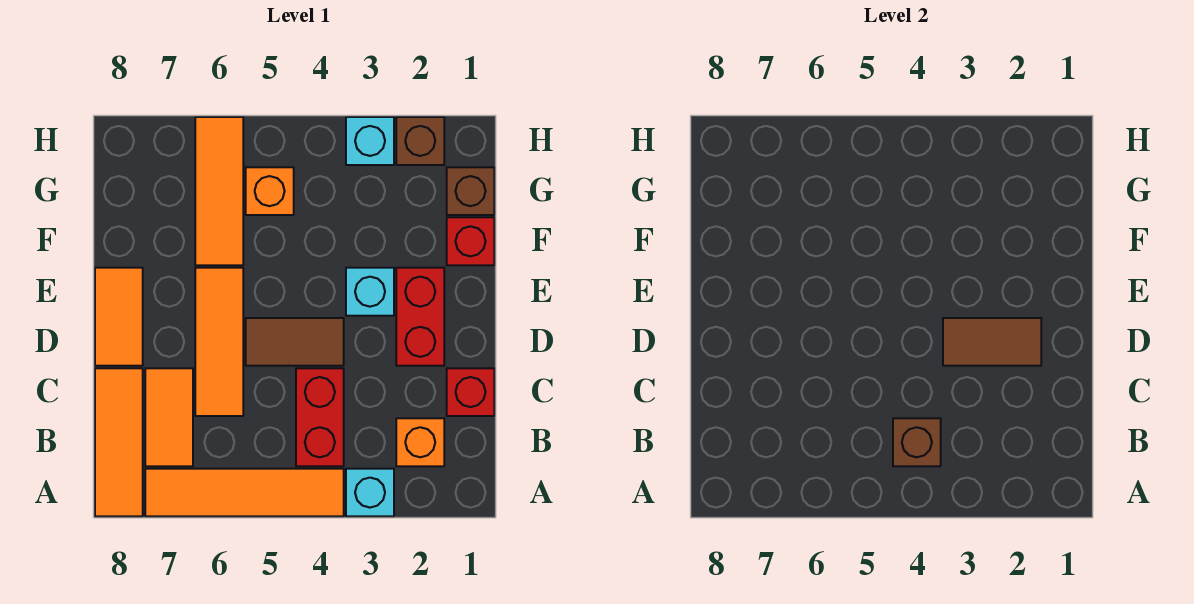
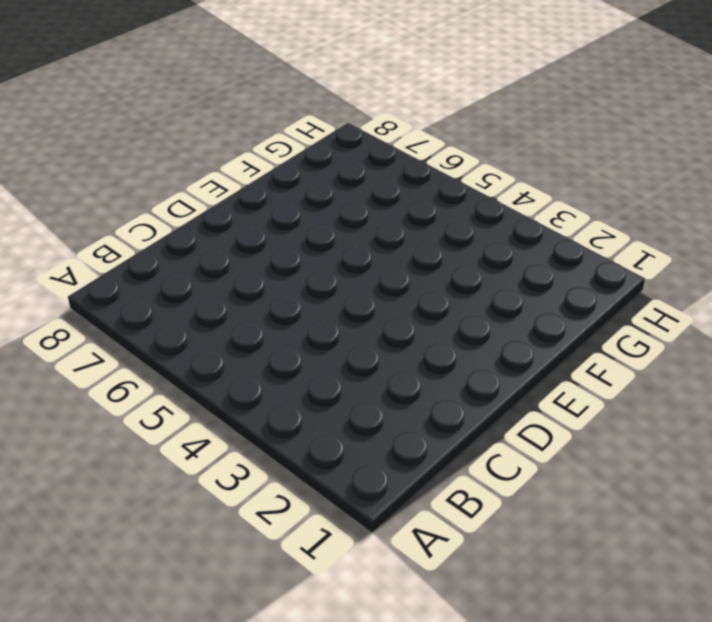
none -> cyan 1x1 brick [346,469,394,516]
none -> orange 1x4 tile [145,469,344,516]
none -> orange 1x3 tile [95,368,143,516]

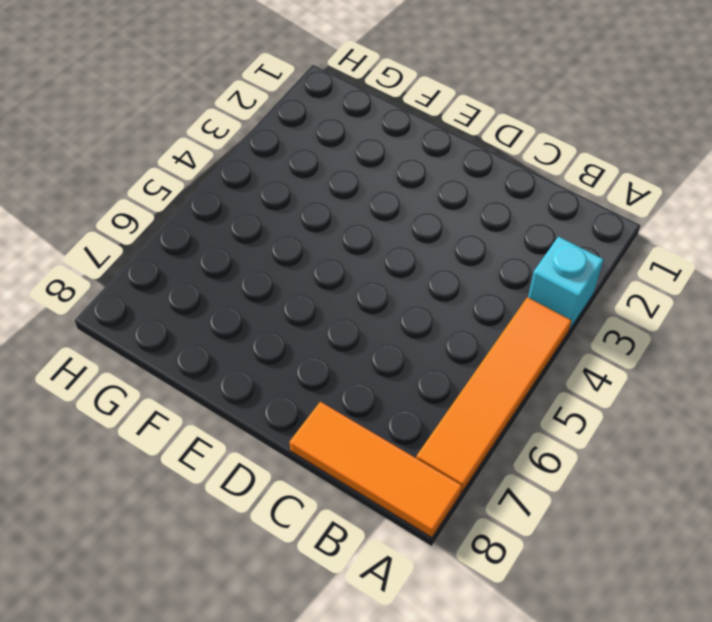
none -> orange 1x1 brick [396,418,444,466]
none -> red 1x2 brick [296,368,344,466]
none -> orange 1x2 tile [145,368,193,466]

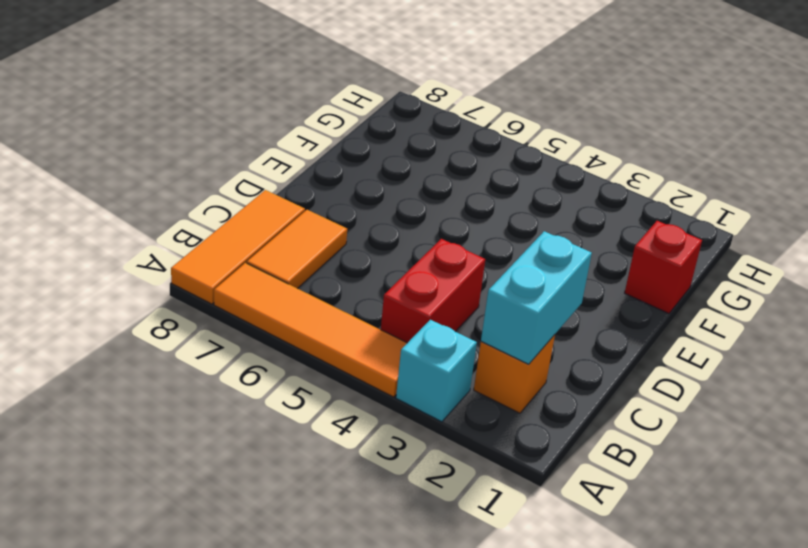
cyan 1x2 brick [481,231,592,364] -> none
none -> red 1x1 brick [447,368,494,416]
none -> orange 1x3 tile [195,268,243,416]
none -> red 1x2 brick [396,268,444,366]

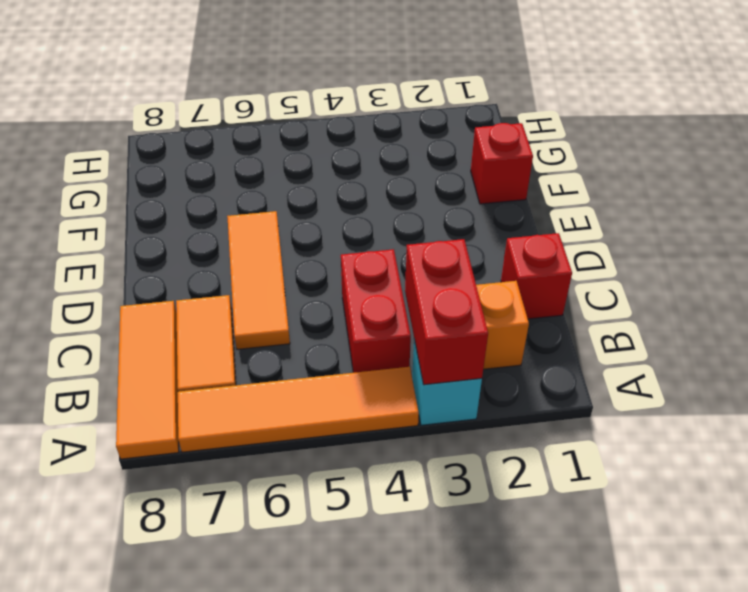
red 1x2 brick [405,239,488,385] -> red 1x2 brick moved to [396,268,444,366]
none -> brown 1x2 tile [246,318,344,366]
none -> orange 1x2 tile [95,268,143,366]
none -> cyan 1x1 brick [346,268,394,316]

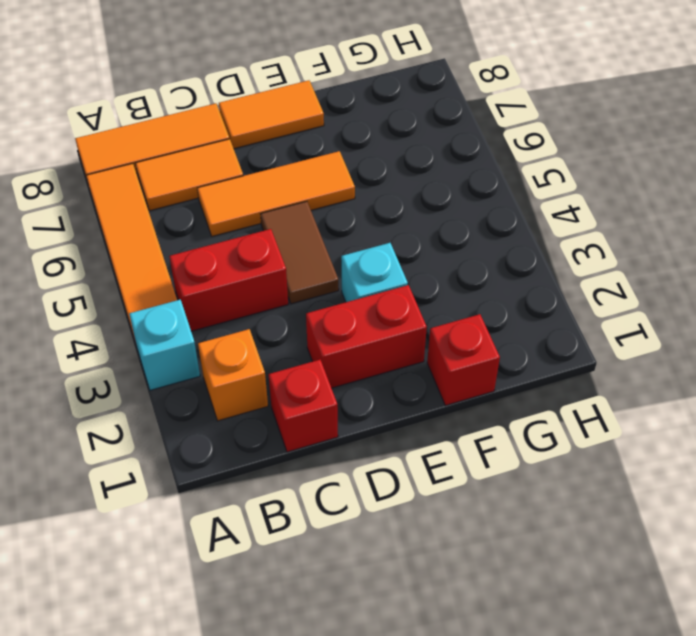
none -> orange 1x3 tile [195,117,243,265]
none -> brown 1x1 brick [447,167,494,215]
none -> orange 1x1 brick [246,167,294,215]

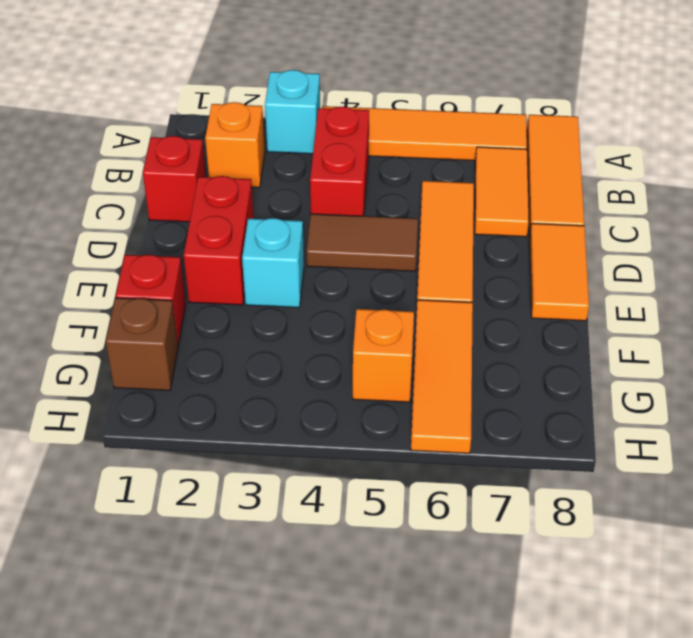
none -> brown 1x1 brick [396,117,444,165]
none -> cyan 1x1 brick [346,117,394,165]
none -> brown 1x1 brick [893,418,941,466]

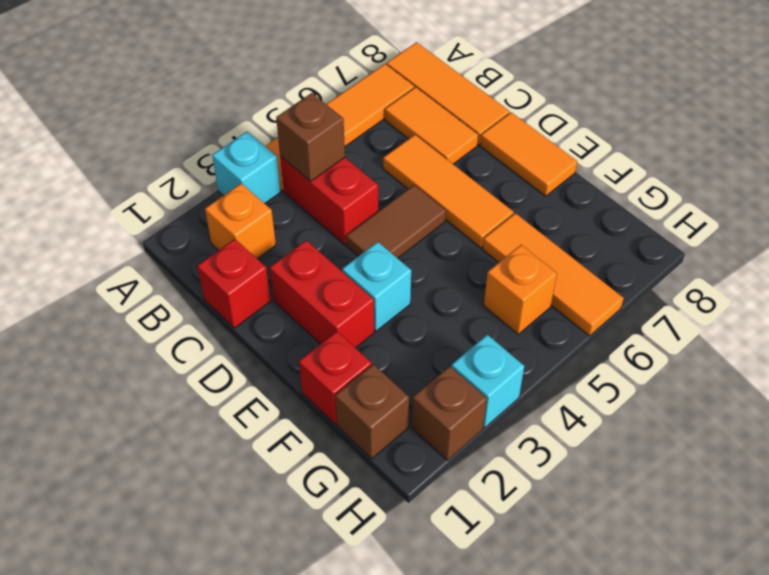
none -> brown 1x2 tile [943,318,1041,366]

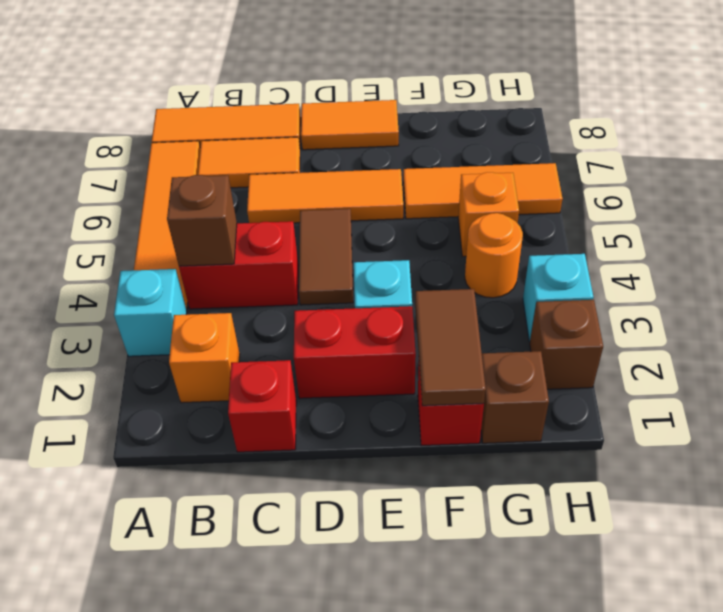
brown 1x2 tile [415,289,486,406] -> brown 1x2 tile moved to [943,318,1041,366]
orange 1x1 round brick [465,213,523,298] -> none

